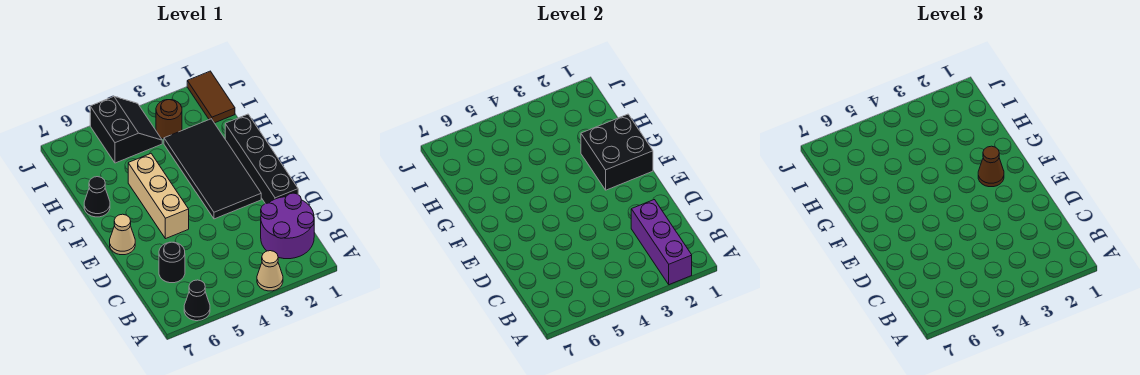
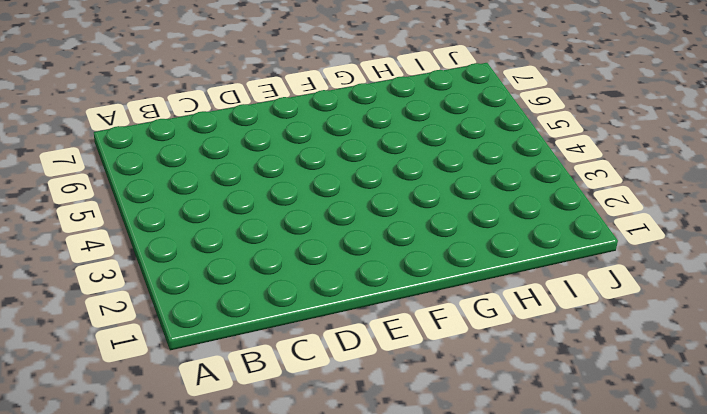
none -> tan 1x1 cone [257,251,283,291]
none -> black 1x1 cone [184,280,210,321]
none -> purple 2x2 round brick [261,193,314,259]

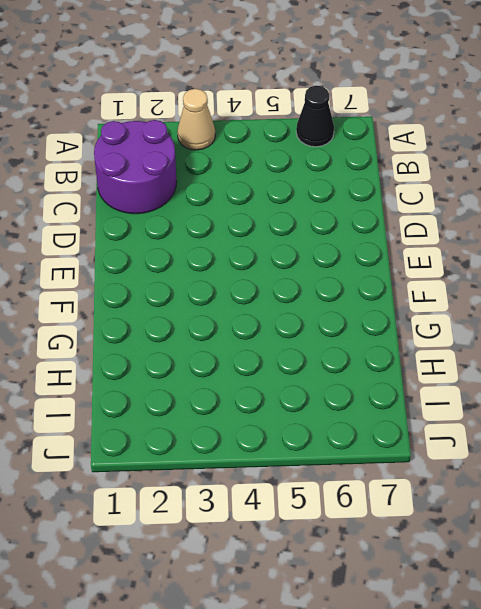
none -> black 1x1 round brick [159,242,185,283]
none -> black 1x4 brick [225,114,298,204]
none -> black 2x4 tile [164,119,261,219]

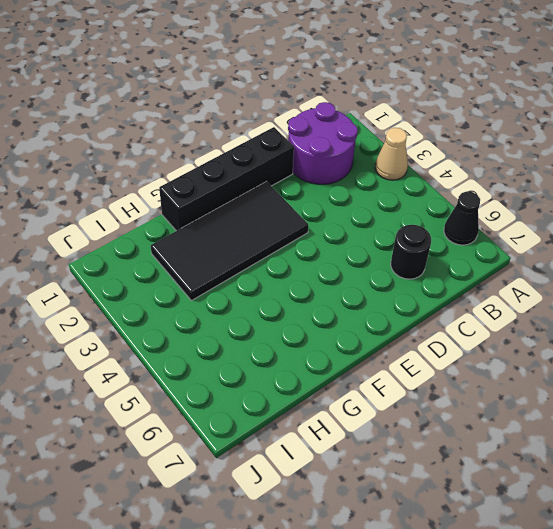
none -> tan 1x3 brick [128,154,189,239]
none -> tan 1x1 cone [110,214,135,255]
none -> black 1x1 cone [84,177,110,217]

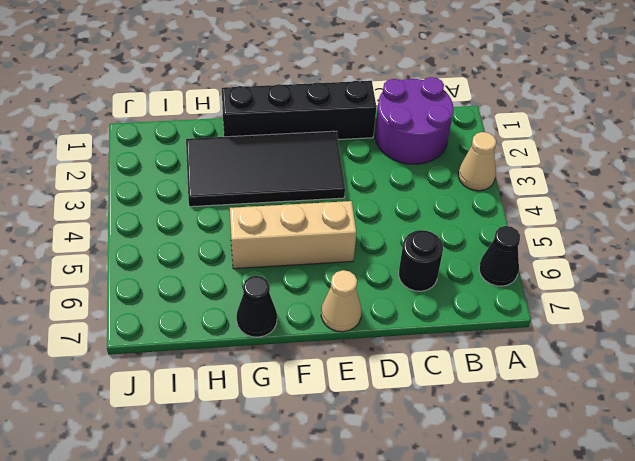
none -> brown 1x2 tile [187,71,235,123]
none -> brown 1x1 round brick [156,100,182,139]
none -> black 2x2 slope [90,97,162,163]

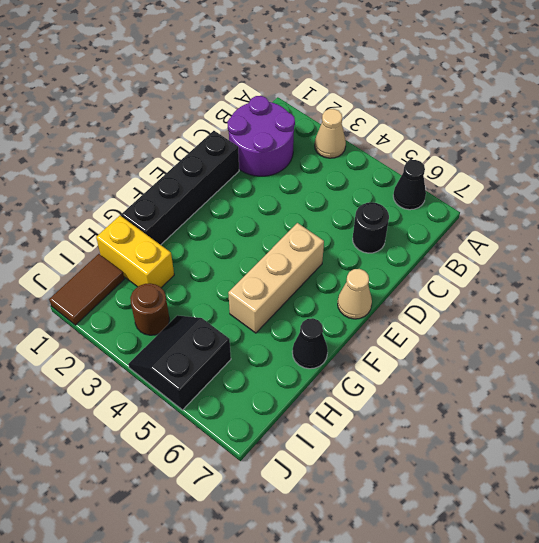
yellow 1x2 brick [96,216,174,288] -> black 2x4 tile [164,119,261,219]
none -> purple 1x3 brick [631,200,692,285]
none -> black 2x2 brick [581,114,653,190]
none -> brown 1x1 cone [978,146,1004,187]

